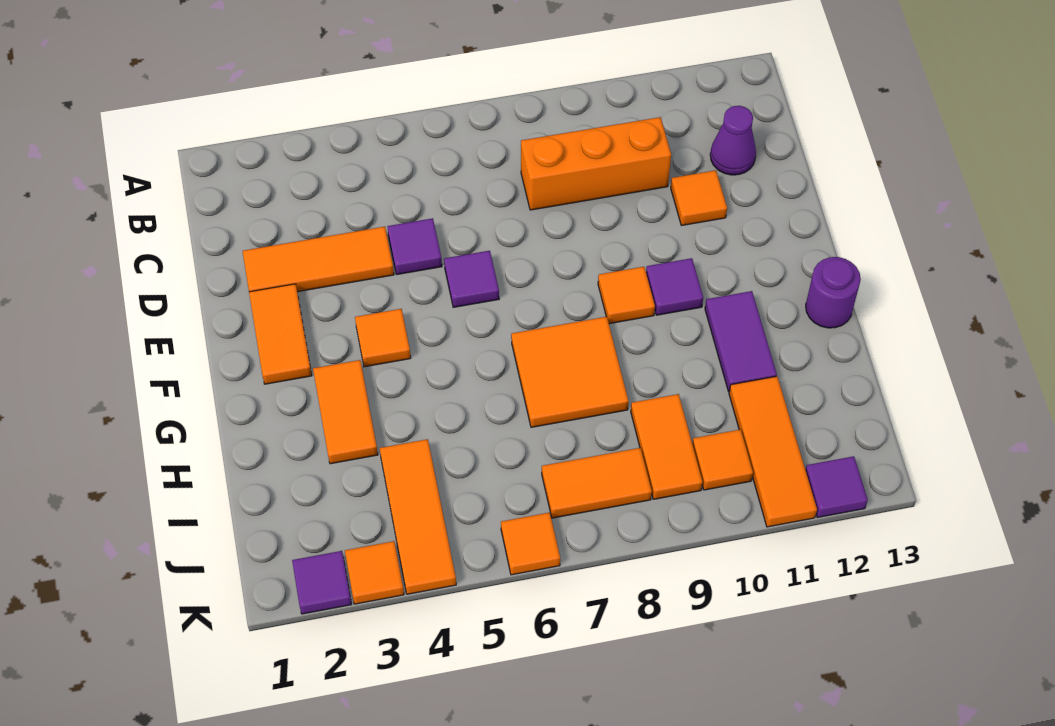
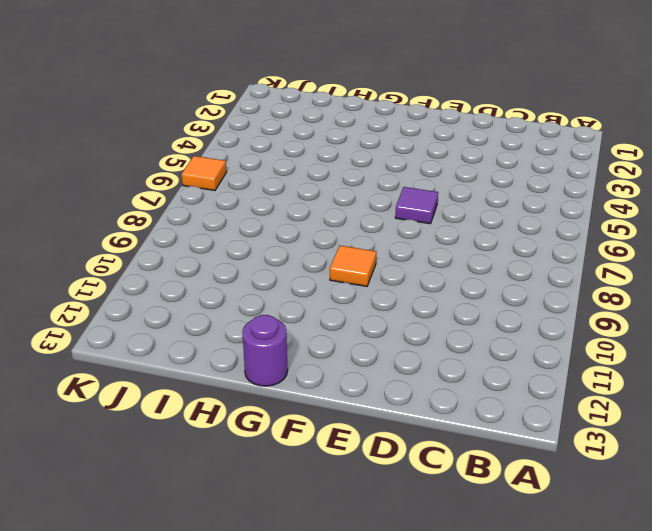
none -> orange 1x3 brick [521,117,671,210]
none -> purple 1x1 cone [710,106,756,175]
none -> orange 1x3 tile [242,227,394,292]

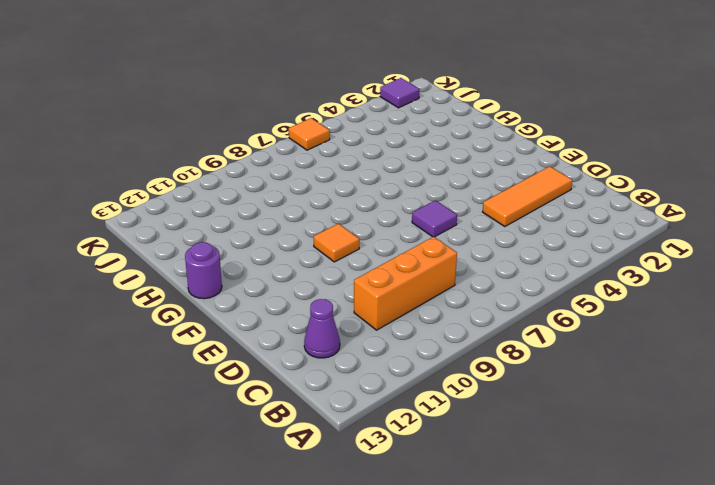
none -> purple 1x1 tile [387,218,442,274]
none -> orange 1x1 tile [671,170,727,226]
none -> orange 1x2 tile [249,284,312,384]

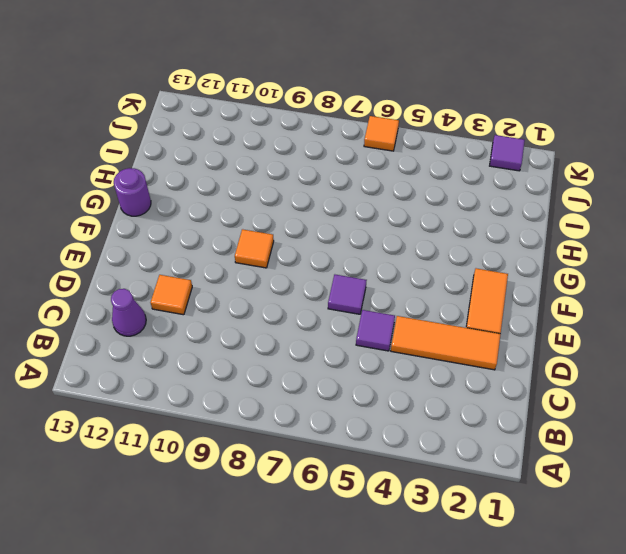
none -> orange 1x3 brick [521,117,671,210]
none -> orange 1x1 tile [355,309,411,367]
none -> purple 1x1 tile [646,258,703,315]

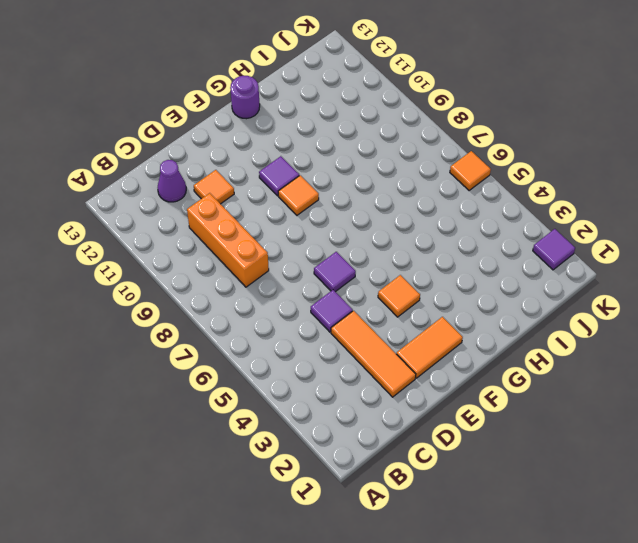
none -> orange 1x2 tile [313,360,378,464]
none -> orange 2x2 tile [511,317,629,427]
none -> purple 1x2 tile [705,291,777,392]

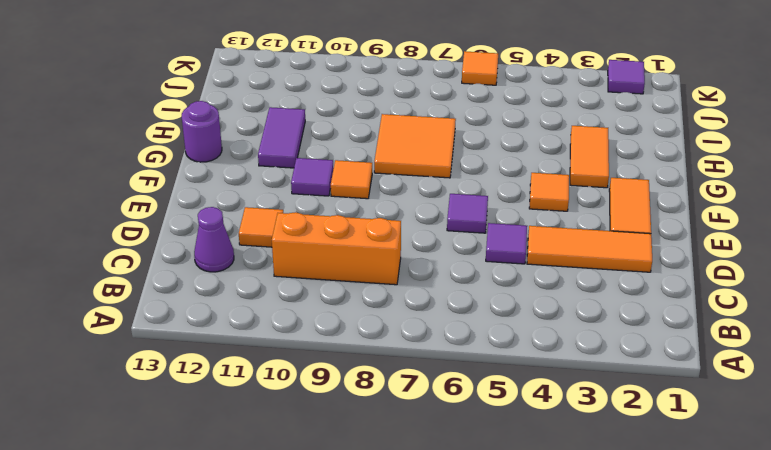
none -> orange 1x3 tile [380,439,456,594]
none -> orange 1x2 tile [631,394,702,499]
none -> orange 1x3 tile [729,376,817,527]

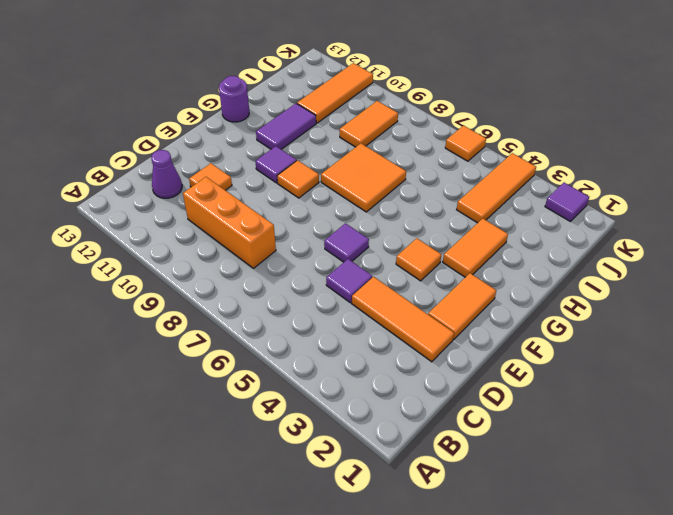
none -> orange 1x2 tile [542,448,652,518]
none -> orange 1x1 tile [692,429,753,490]
none -> orange 1x1 tile [345,541,404,604]

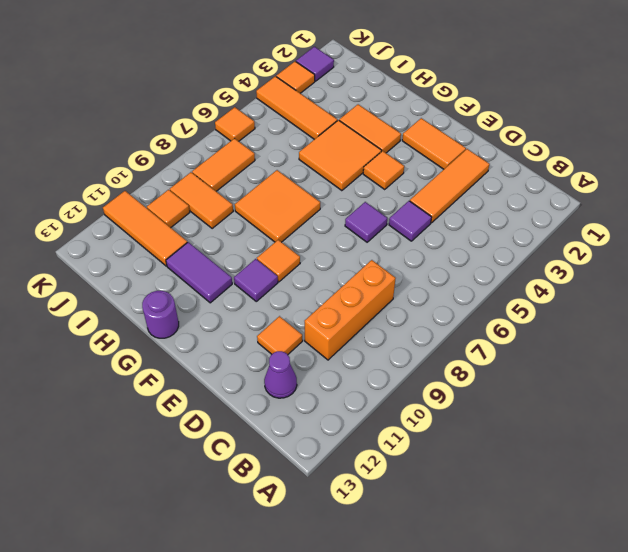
orange 2x2 tile [299,120,382,191] -> none
none -> purple 1x1 tile [805,456,868,517]

